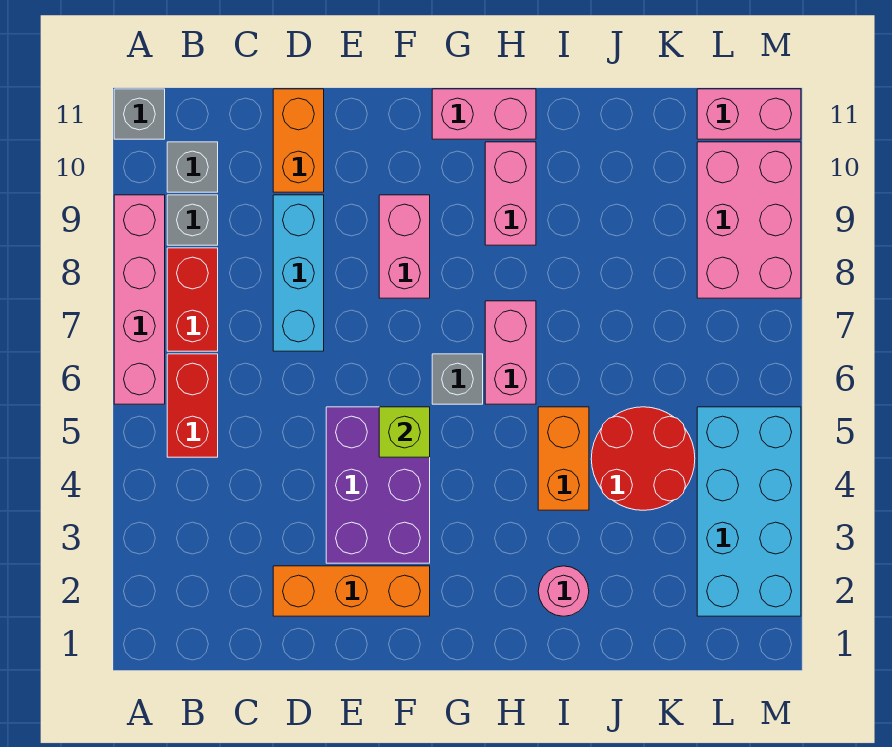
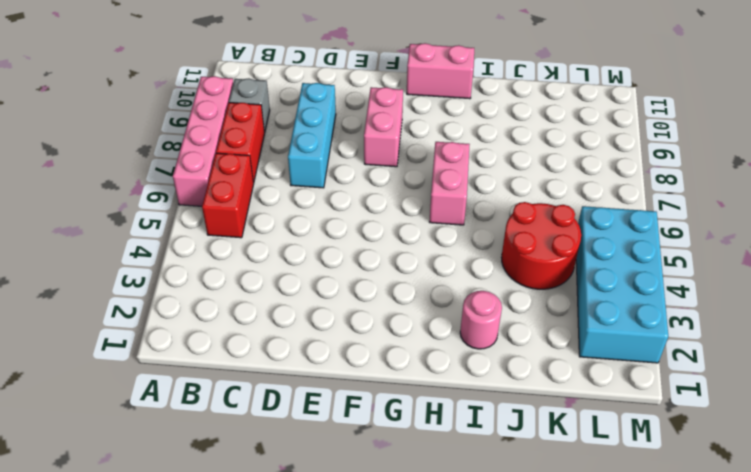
none -> grey 1x1 brick [114,89,165,139]
none -> grey 1x1 brick [167,142,218,192]
none -> orange 1x3 brick [273,566,430,616]

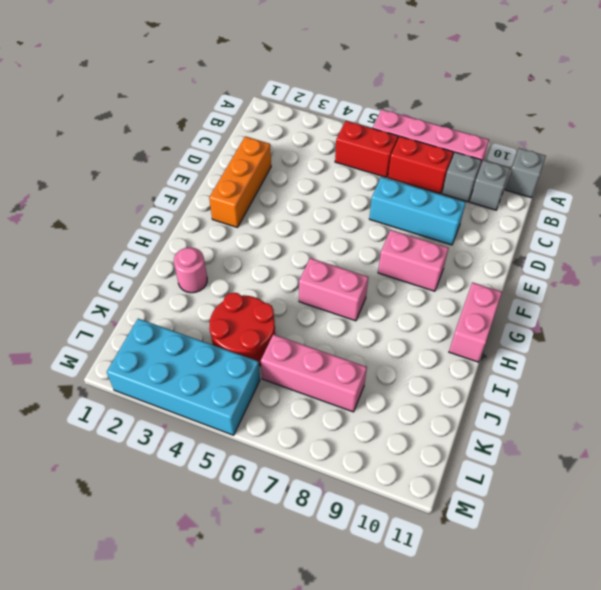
pink 1x3 brick [261,335,367,412] -> none
none -> orange 1x2 brick [273,89,324,192]
none -> purple 2x3 brick [326,407,430,563]
none -> grey 1x1 brick [432,354,483,404]

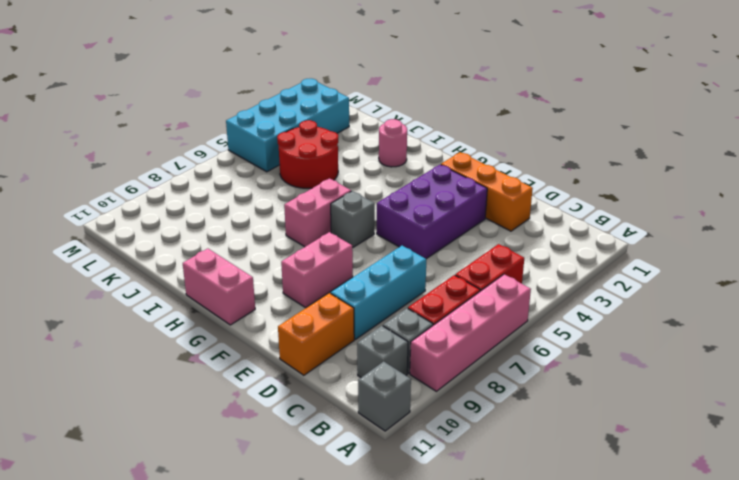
none -> pink 1x2 brick [485,142,536,245]
none -> orange 1x2 brick [538,407,589,510]
none -> pink 2x3 brick [697,142,801,298]

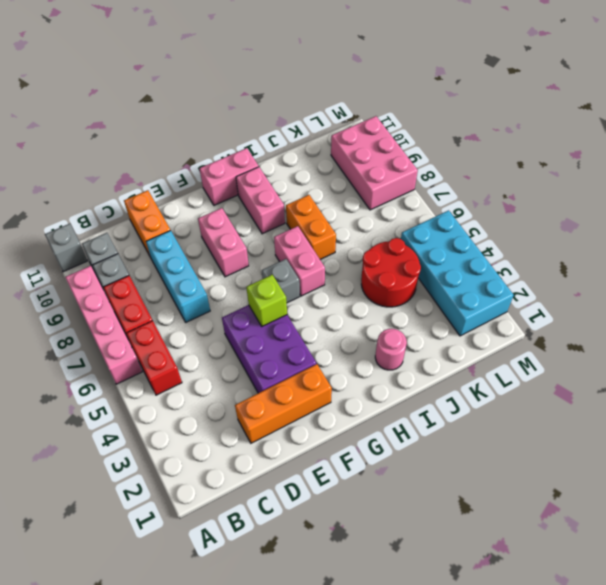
orange 1x2 brick [286,195,336,259] -> orange 1x2 brick moved to [538,407,589,510]
none -> pink 1x2 brick [697,89,801,139]

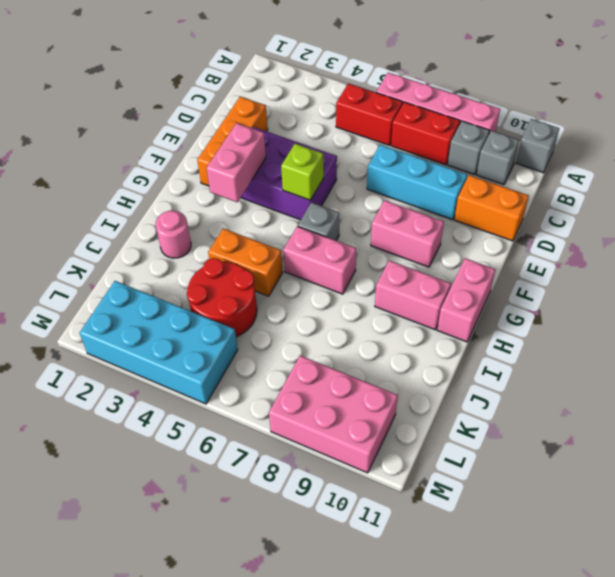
pink 1x2 brick [207,123,266,202] -> pink 1x2 brick moved to [697,89,801,139]

